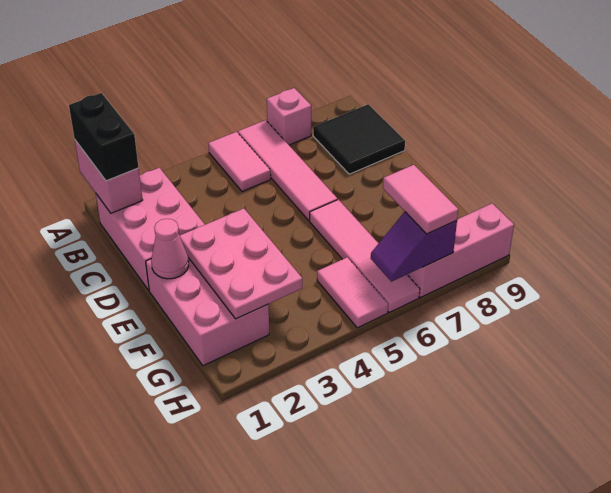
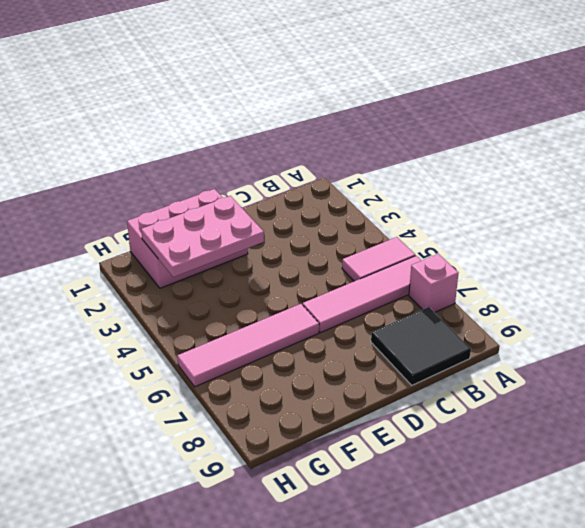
none -> pink 2x3 brick [96,168,205,290]
none -> pink 1x2 tile [317,257,388,328]
none -> pink 1x3 brick [407,203,514,297]

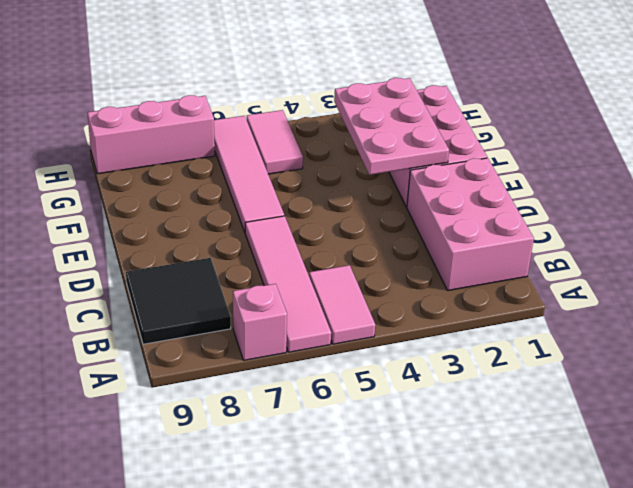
none -> pink 1x2 brick [75,140,143,213]
none -> pink 1x1 cone [151,219,189,279]
none -> purple 1x2 slope [371,212,457,282]

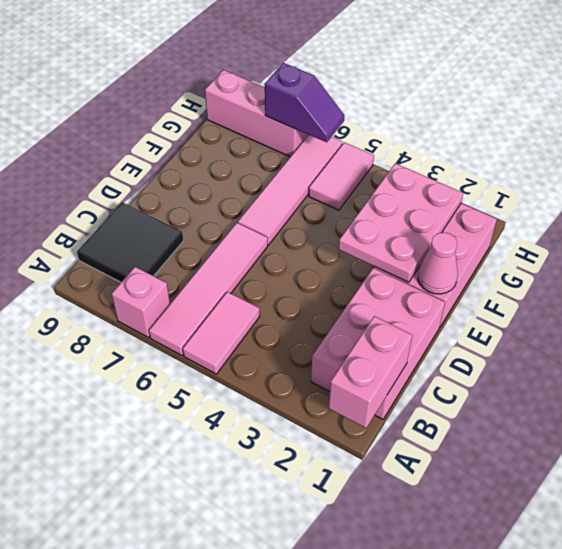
none -> black 1x2 brick [69,93,139,181]
none -> pink 1x2 tile [383,165,458,234]

